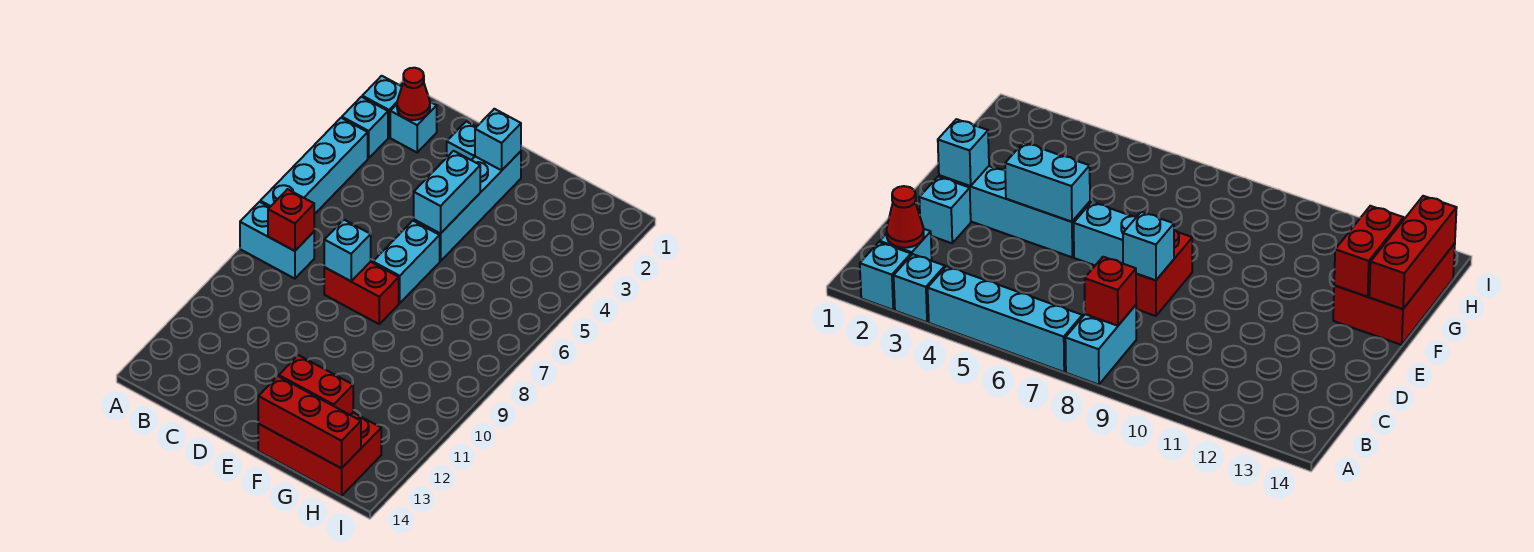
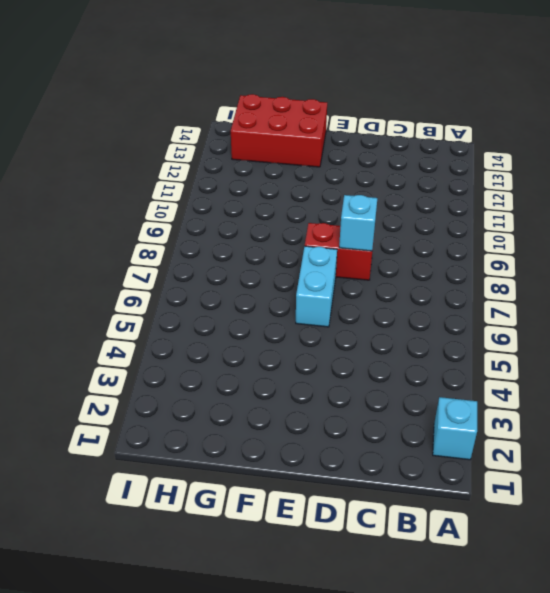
none -> cyan 1x1 brick [342,97,388,158]
none -> cyan 1x4 brick [260,118,368,214]
none -> cyan 1x2 brick [240,202,314,279]

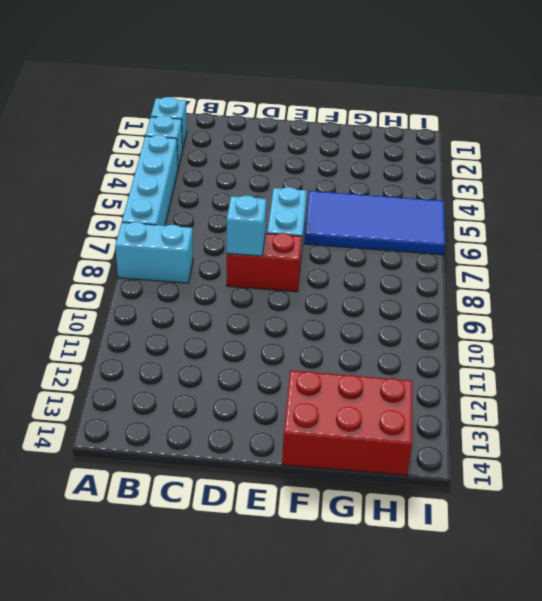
blue 2x4 tile [304,191,445,255] -> none
none -> cyan 1x1 brick [390,102,437,152]
none -> cyan 1x1 brick [447,121,476,160]
none -> cyan 1x4 brick [414,151,521,261]

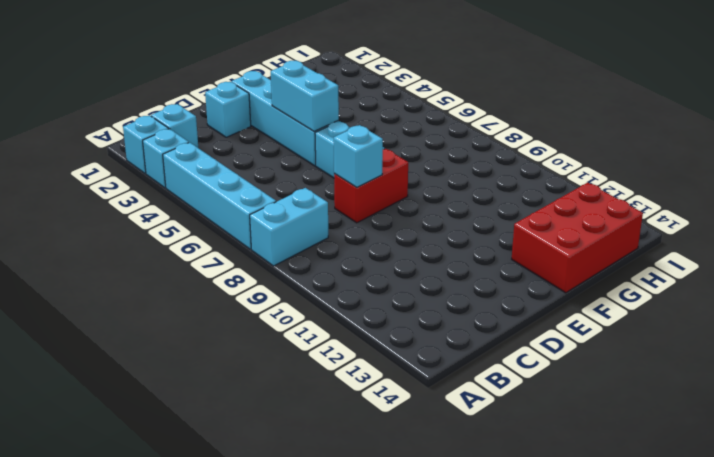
none -> red 1x1 cone [397,68,430,120]
none -> red 1x1 brick [268,189,314,251]
none -> cyan 1x1 brick [475,109,521,171]

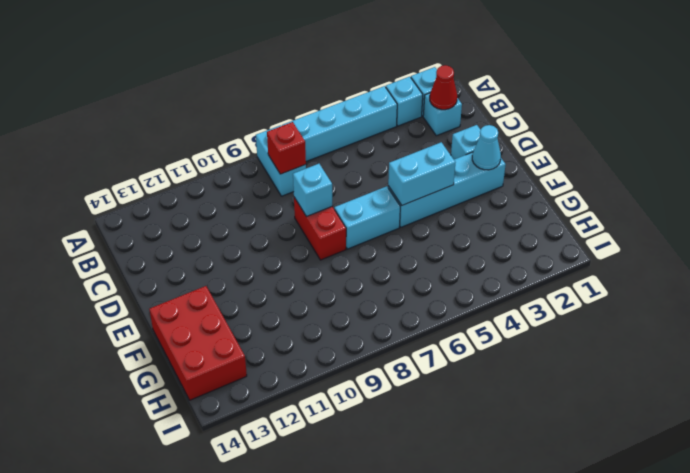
cyan 1x1 cone [472,125,501,170] -> cyan 1x1 brick [475,109,521,171]
none -> red 1x2 brick [279,355,353,415]
none -> red 1x3 brick [258,376,361,468]

